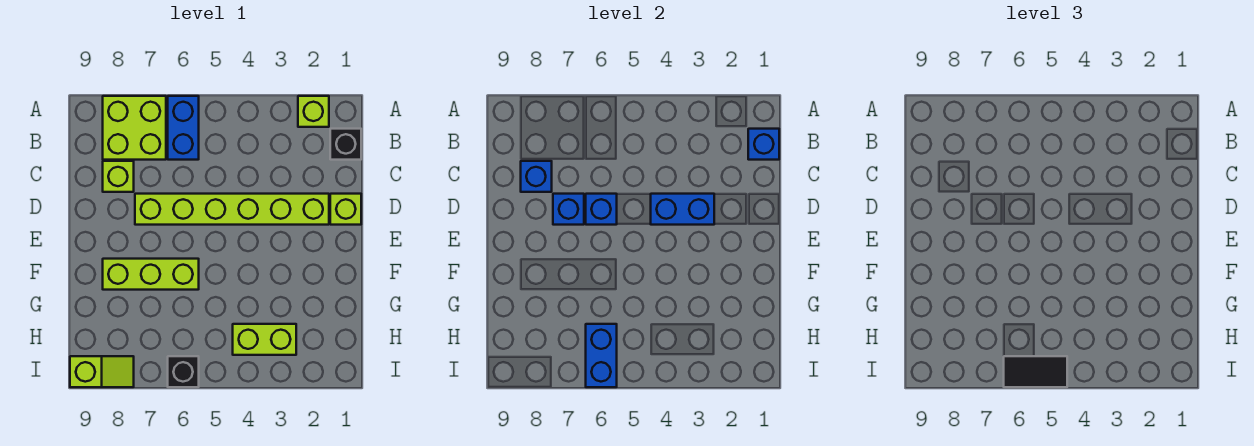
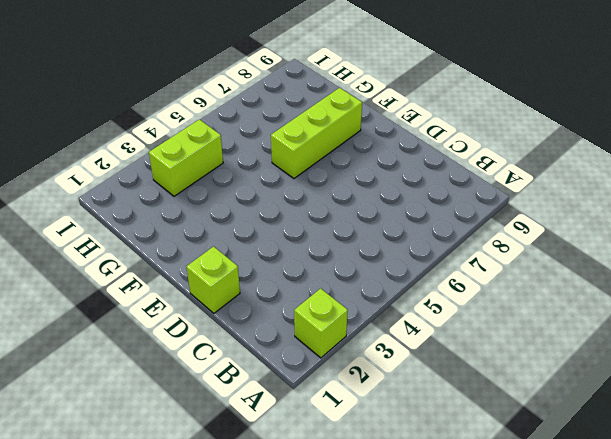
none -> blue 1x2 brick [168,96,199,160]
none -> lime 2x2 brick [103,96,166,160]
none -> black 1x1 brick [330,129,361,160]

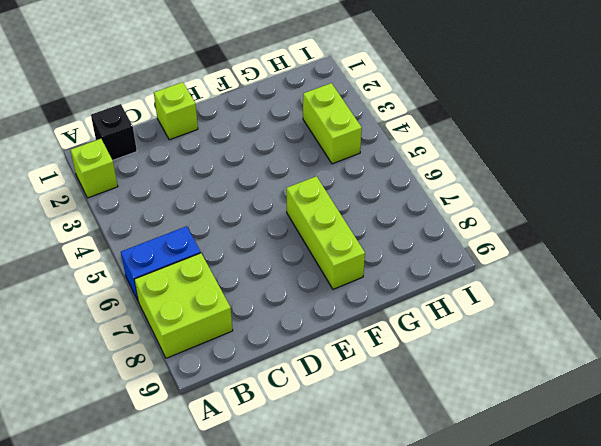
none -> lime 1x1 brick [103,161,134,192]
none -> lime 1x6 brick [135,194,329,225]
none -> black 1x1 brick [168,356,199,387]

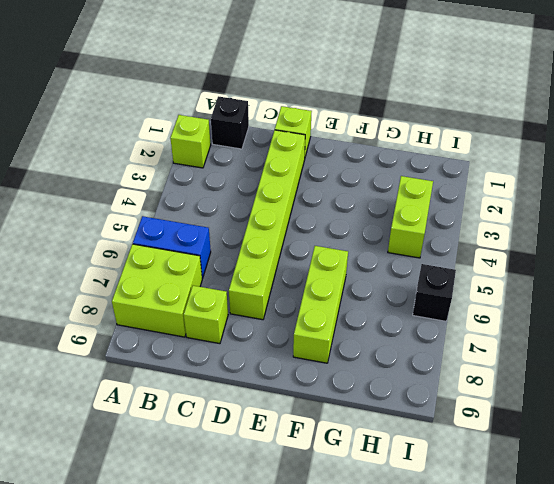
none -> lime 1x2 slope [70,356,134,387]
none -> blue 1x1 brick [748,129,779,160]
none -> blue 1x1 brick [521,161,552,192]

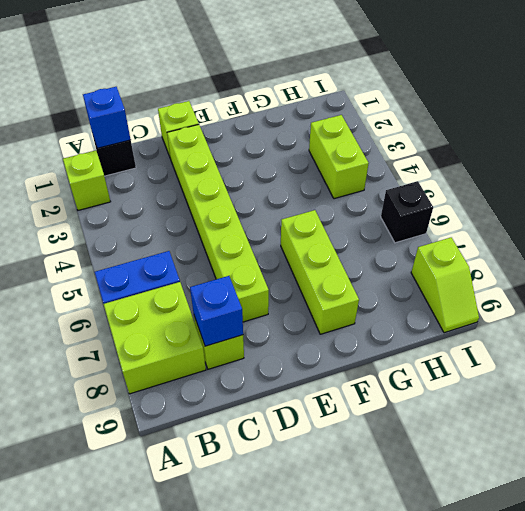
lime 1x2 slope [411,238,479,333] -> lime 1x2 slope turned to [70,356,134,387]
none -> blue 1x2 brick [651,194,714,225]
none -> blue 1x1 brick [586,194,617,225]
none -> blue 1x1 brick [553,194,584,225]

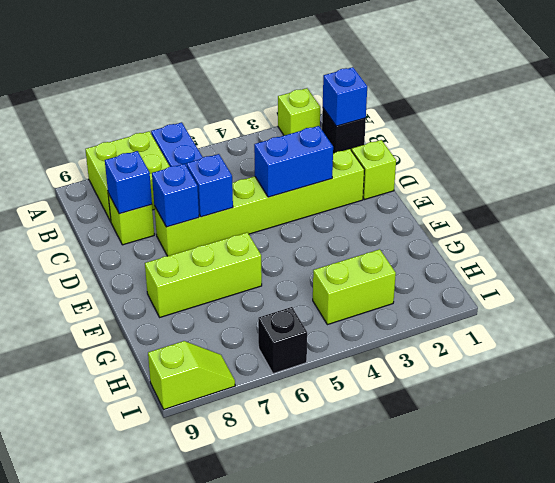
none -> blue 1x2 brick [586,324,617,387]
none -> black 1x2 tile [1004,356,1067,387]

